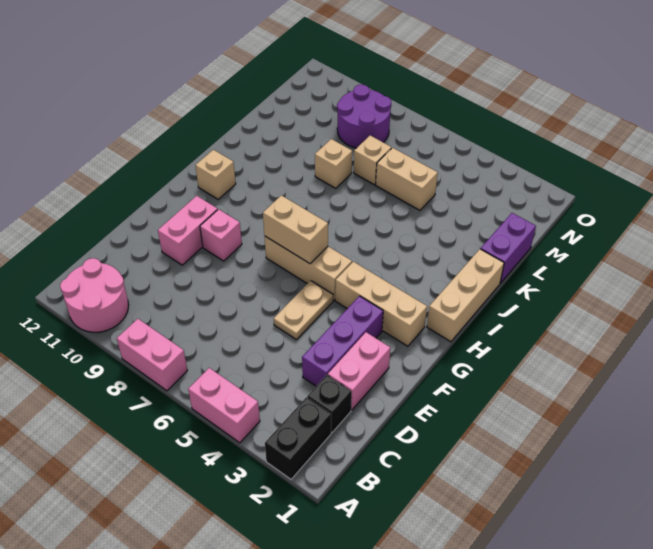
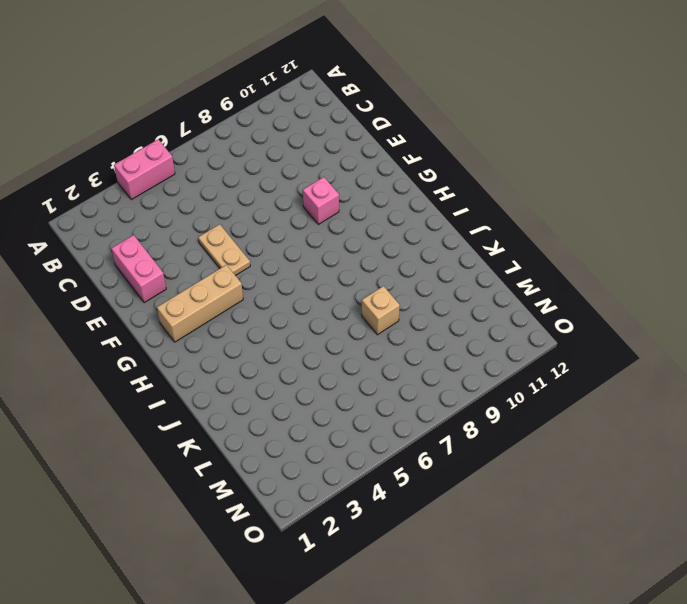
none -> black 1x2 brick [265,397,331,479]
none -> pink 1x2 brick [117,319,187,391]
none -> pink 2x2 round brick [60,258,129,332]

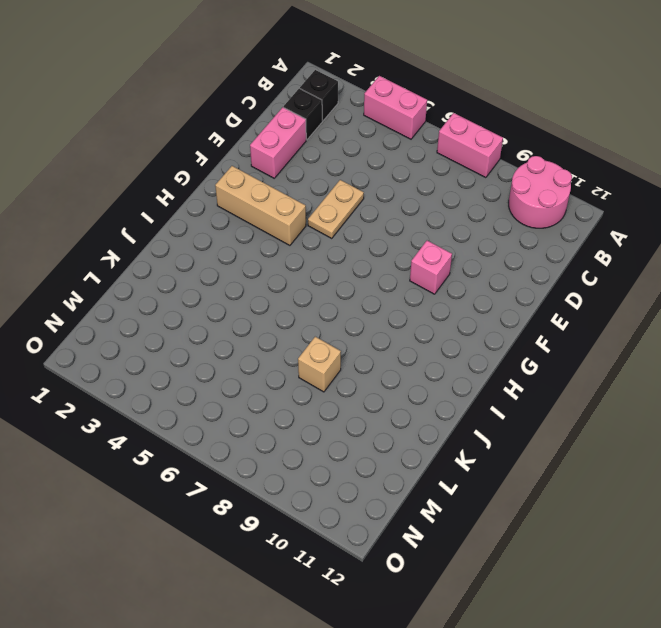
black 1x1 brick [300,70,338,121] -> black 1x2 brick [265,397,331,479]
none -> purple 1x3 brick [302,296,383,386]
none -> pink 1x2 brick [158,196,218,265]
none -> tan 1x3 brick [265,236,352,300]

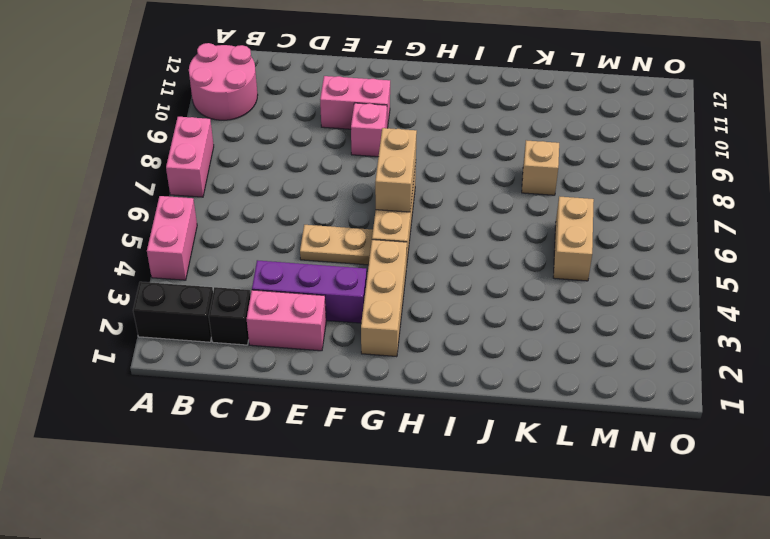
none -> tan 1x3 brick [427,249,504,342]
none -> tan 1x1 brick [195,150,236,199]
none -> purple 1x2 brick [481,213,536,283]

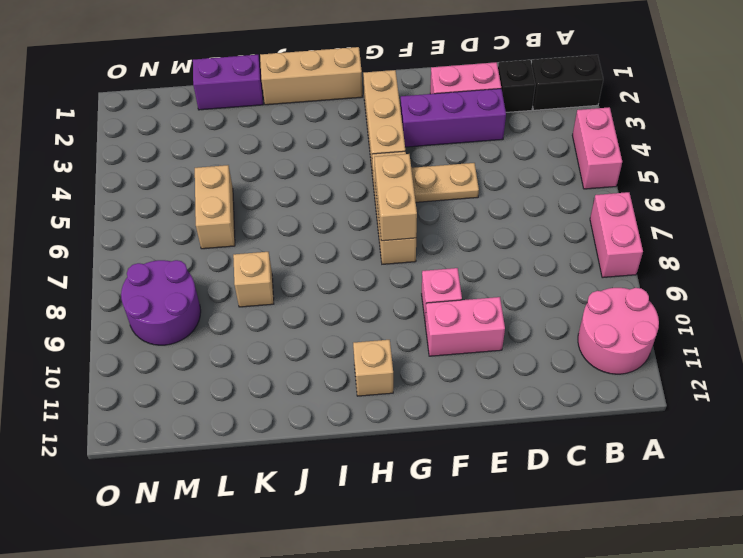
none -> tan 1x1 brick [354,136,391,185]

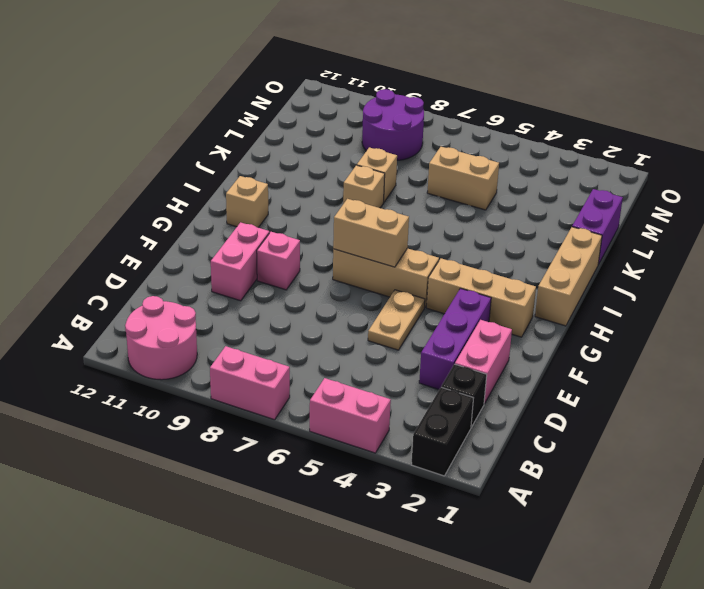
tan 1x1 brick [343,165,385,208] -> tan 1x1 brick moved to [354,136,391,185]

